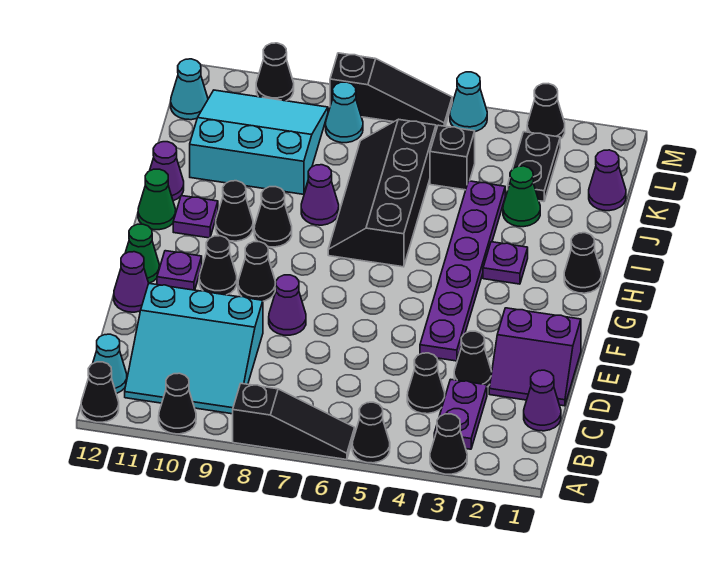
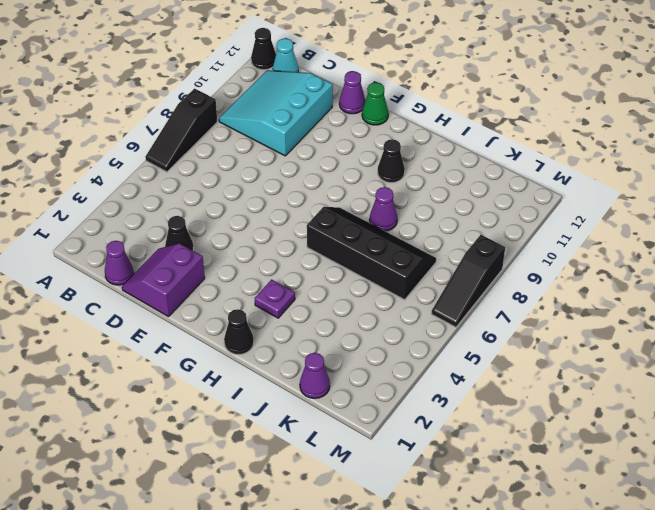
none -> black 1x1 cone [430,414,467,474]
none -> black 1x1 cone [352,402,390,463]
none -> black 1x1 cone [159,373,196,434]
none -> purple 1x2 plate [434,379,487,449]

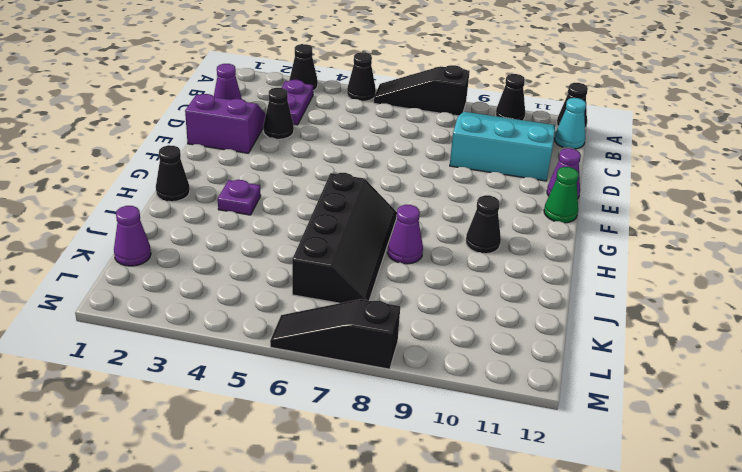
none -> black 1x1 cone [407,353,445,414]
none -> purple 1x6 plate [420,181,505,361]
none -> purple 1x1 cone [269,275,306,335]
none -> black 1x1 cone [238,242,276,301]

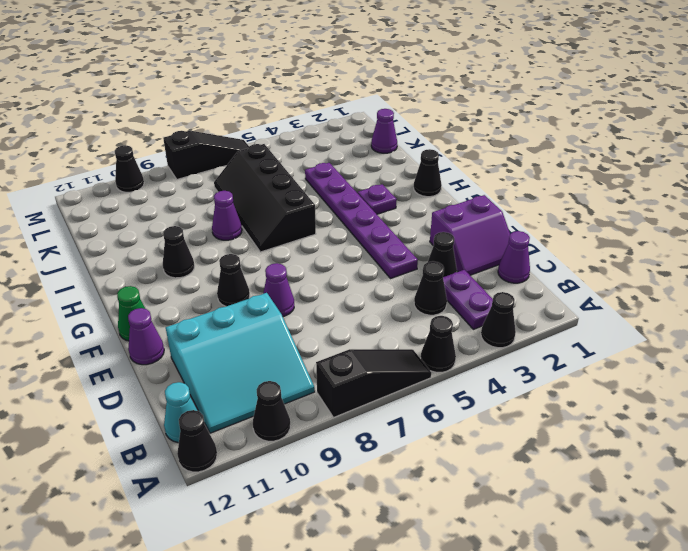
none -> black 1x1 cone [199,236,237,295]
none -> purple 1x1 plate [157,251,202,290]
none -> black 1x1 cone [254,187,292,247]
none -> purple 1x1 plate [173,196,218,238]

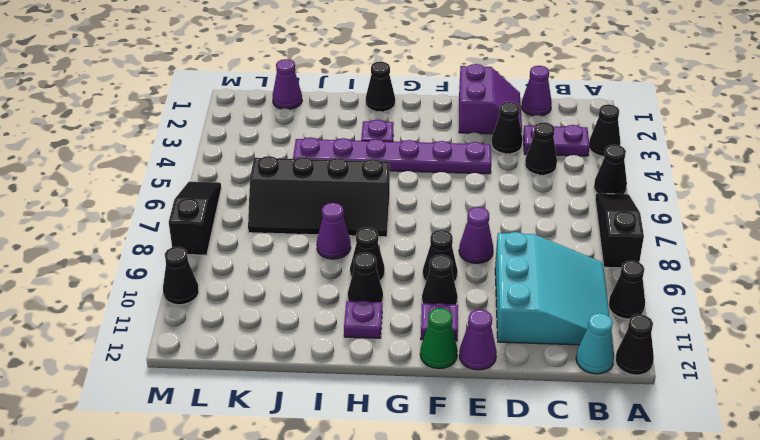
none -> green 1x1 cone [138,169,176,230]
none -> purple 1x1 cone [150,142,184,201]
none -> green 1x1 cone [503,166,540,227]
none -> cyan 3x3 slope [190,90,328,194]

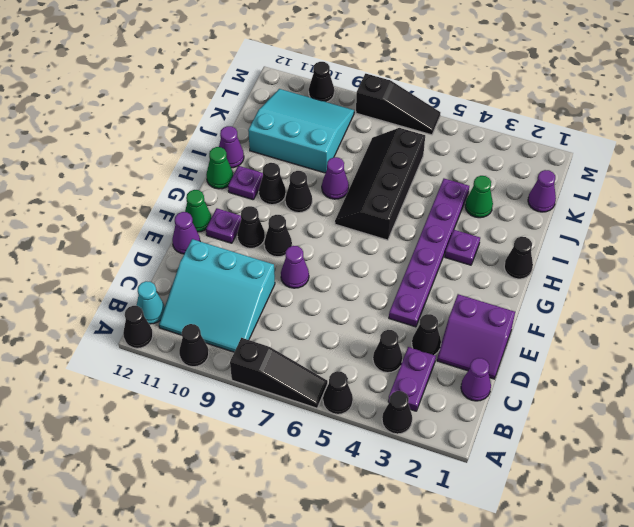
none -> black 1x2 plate [508,132,560,202]
none -> black 1x1 brick [430,125,475,190]
none -> cyan 1x1 cone [326,82,363,143]
none -> cyan 1x1 cone [171,59,208,120]

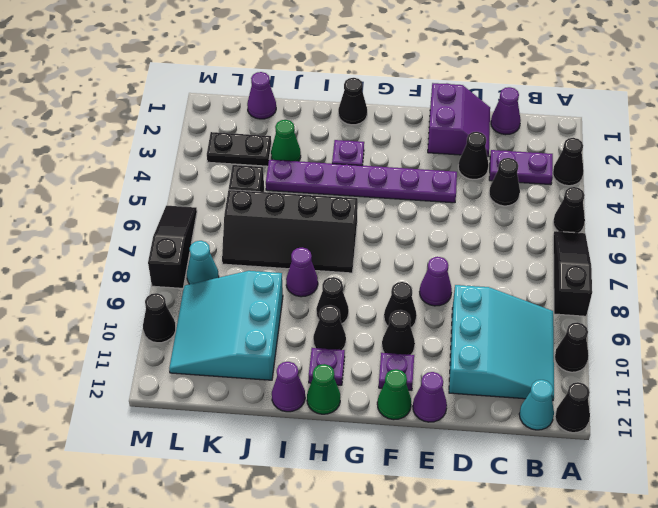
none -> cyan 1x1 cone [171,59,208,120]
none -> black 1x1 cone [527,84,565,139]
none -> cyan 1x1 cone [450,72,487,132]

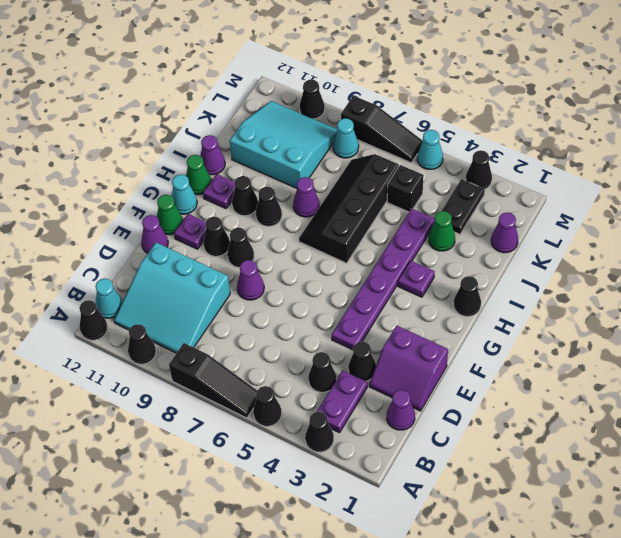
cyan 1x1 cone [172,175,197,214] -> cyan 1x1 cone moved to [171,59,208,120]

